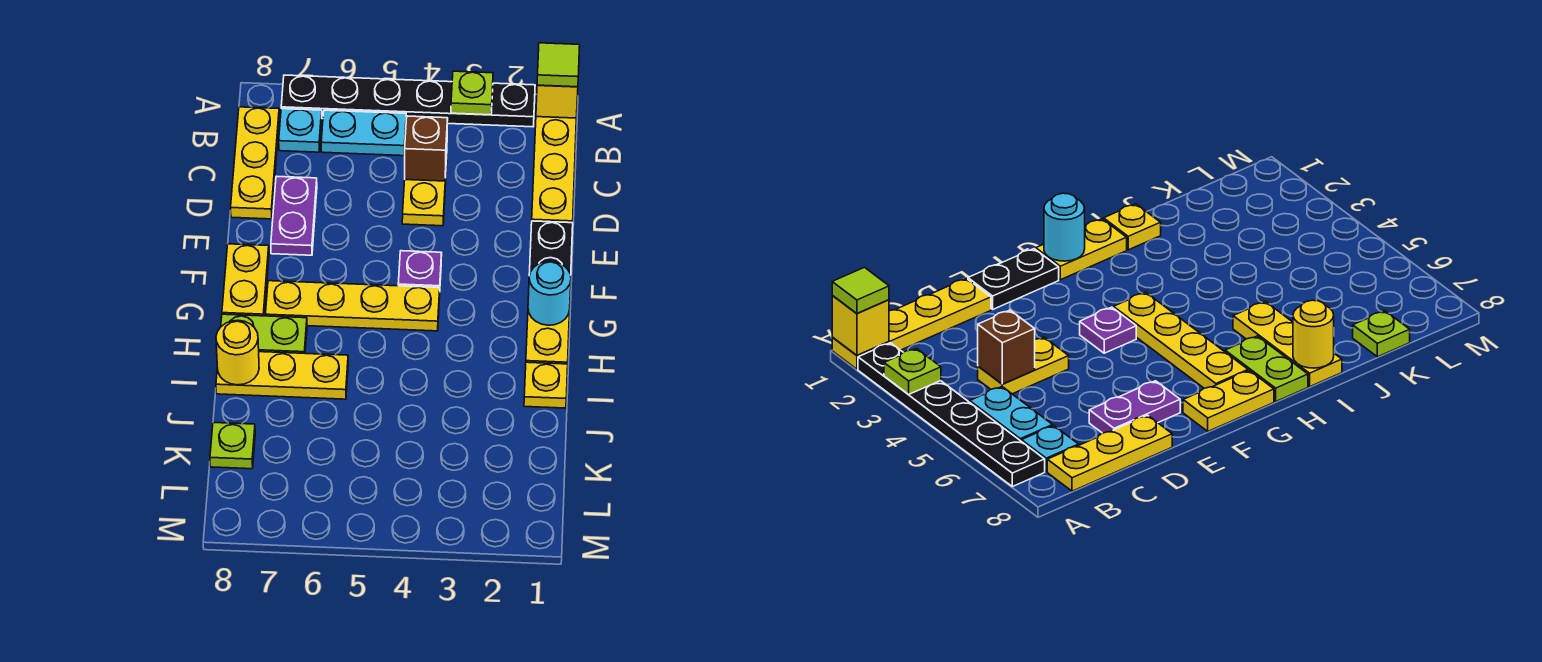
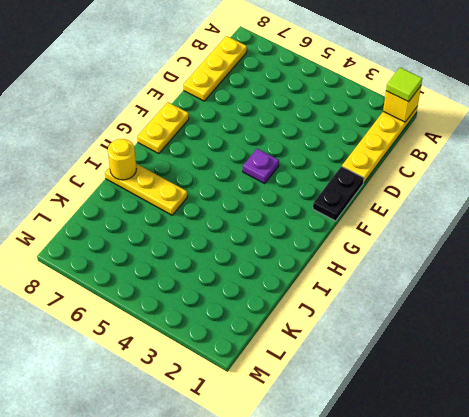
none -> black 1x6 plate [281,75,535,127]
none -> cyan 1x2 plate [321,110,406,156]
none -> cyan 1x1 plate [279,109,322,152]

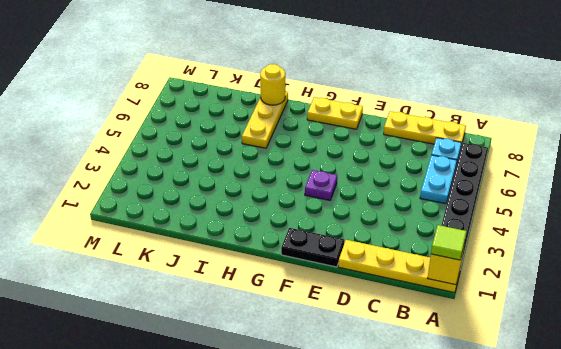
none -> yellow 1x2 plate [402,159,447,226]
none -> purple 1x2 plate [271,176,317,255]
none -> yellow 1x2 plate [526,310,570,364]

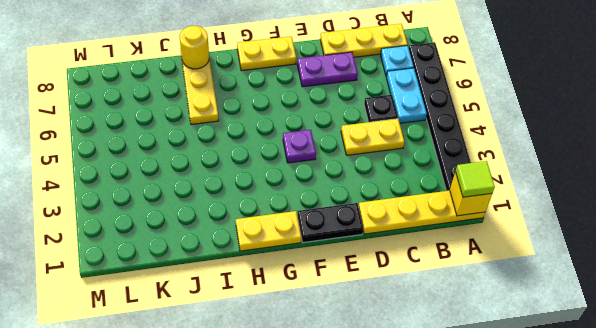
black 1x1 plate [364,95,398,122] -> none
none -> yellow 1x4 plate [265,281,440,331]
none -> lime 1x2 plate [221,314,307,353]
none -> yellow 1x1 plate [524,362,568,408]

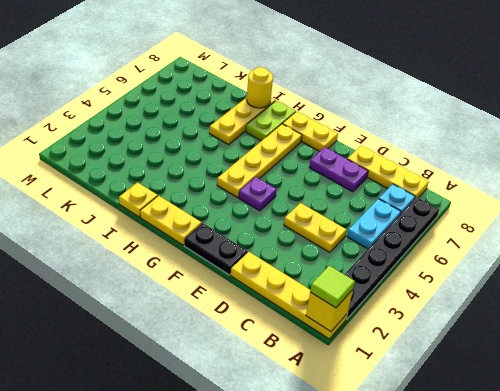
none -> lime 1x1 plate [210,423,255,469]
none -> lime 1x1 plate [451,71,493,115]
none -> brown 1x1 brick [405,116,448,181]

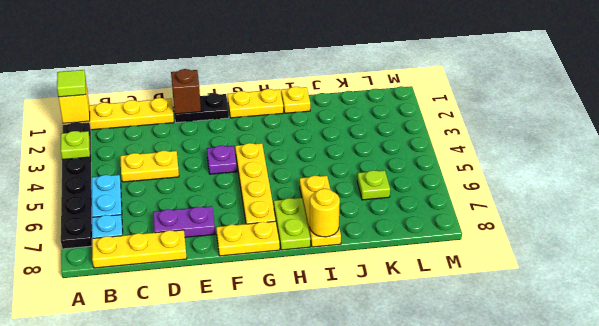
brown 1x1 brick [171,69,201,114] -> brown 1x1 brick moved to [405,116,448,181]
lime 1x1 plate [357,170,390,200] -> lime 1x1 plate moved to [210,423,255,469]
none -> cyan 1x1 round brick [528,261,571,325]

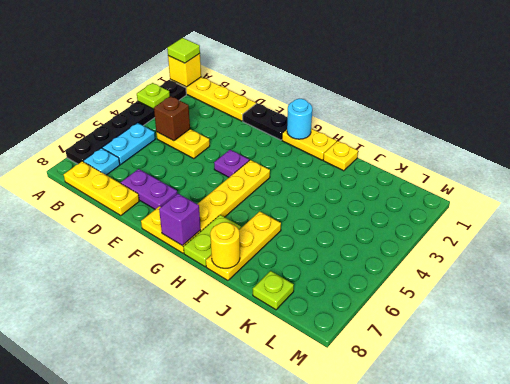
purple 1x1 brick [159,194,201,246] -> none

